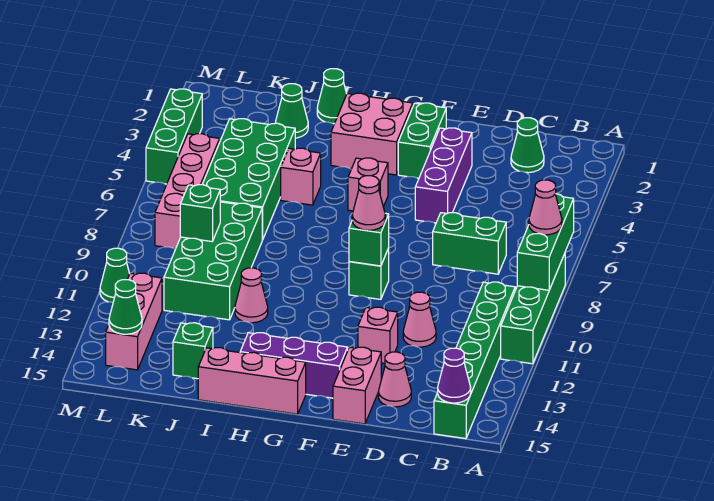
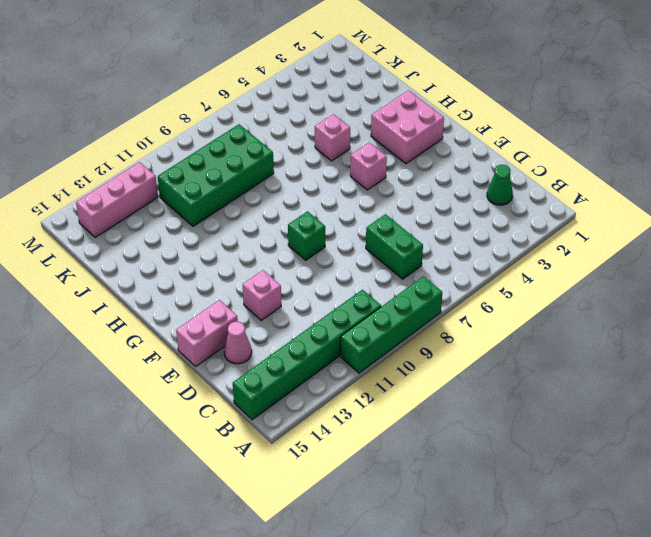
none -> pink 1x1 cone [403,292,436,347]
none -> purple 1x3 brick [415,128,472,223]
none -> green 1x2 brick [398,103,446,178]
none -> purple 1x3 brick [240,333,348,398]

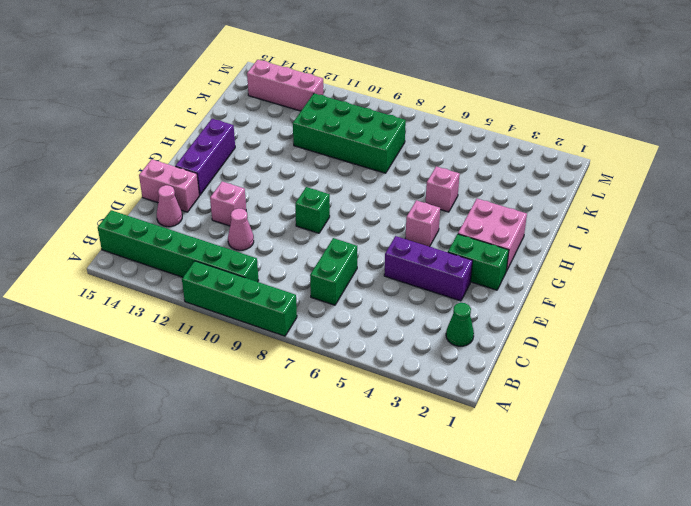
none -> pink 1x3 brick [198,348,306,414]
none -> green 1x1 cone [317,69,347,123]
none -> pink 1x1 cone [235,268,268,323]
none -> green 1x1 cone [276,84,308,138]

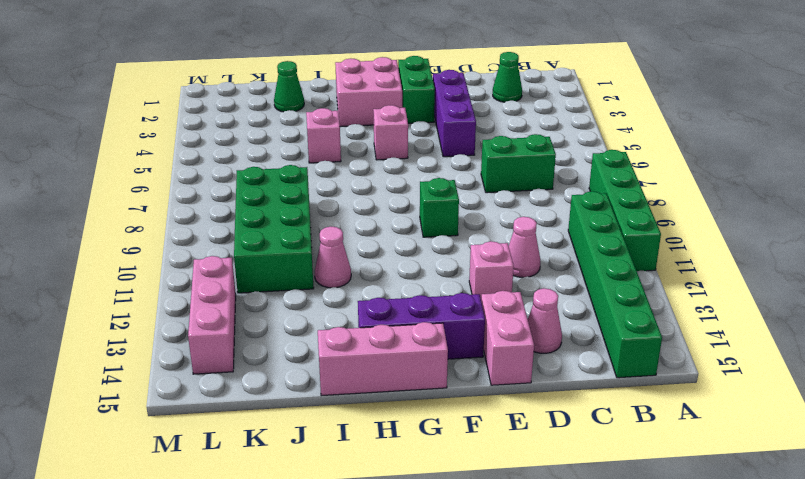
none -> green 1x1 cone [317,69,347,123]
none -> green 2x4 brick [202,119,295,240]
none -> green 1x1 brick [173,323,213,379]
none -> pink 1x4 brick [155,134,220,249]

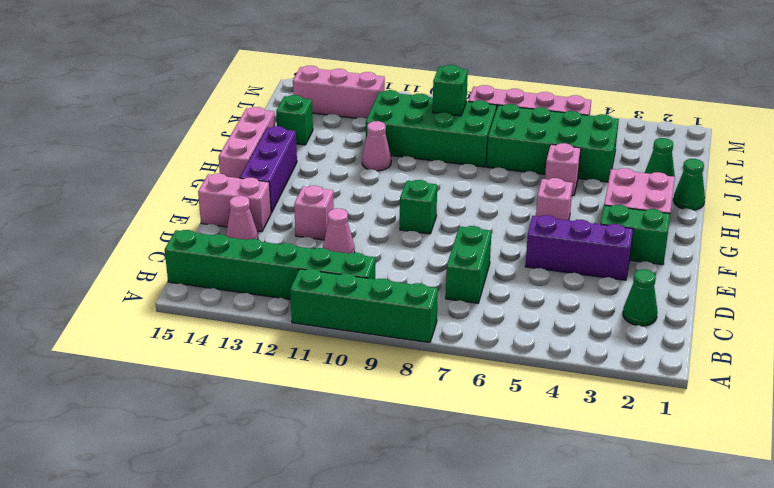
none -> green 1x3 brick [146,89,202,184]
none -> green 1x1 cone [100,248,130,302]
none -> green 1x3 brick [517,194,574,290]
none -> purple 1x1 cone [438,348,471,403]

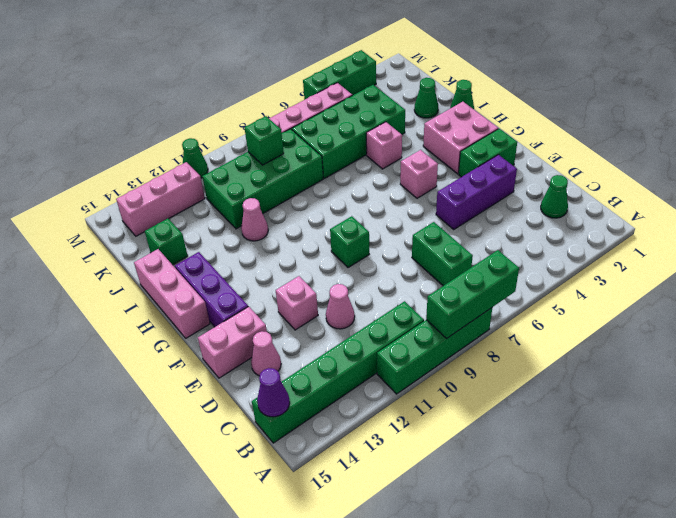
none -> green 1x1 brick [349,213,389,266]
none -> green 1x1 cone [109,280,142,334]
none -> pink 1x1 cone [529,180,562,235]
none -> pink 1x1 cone [352,176,385,230]

